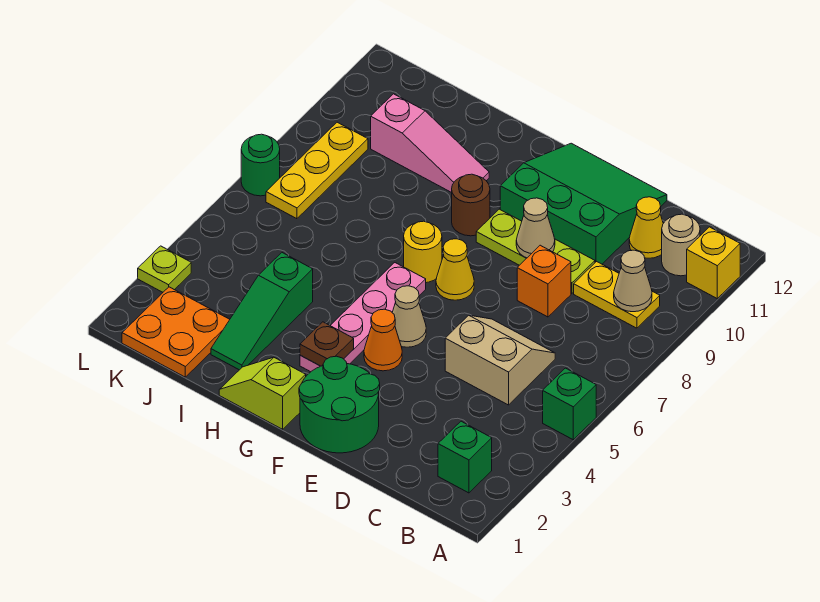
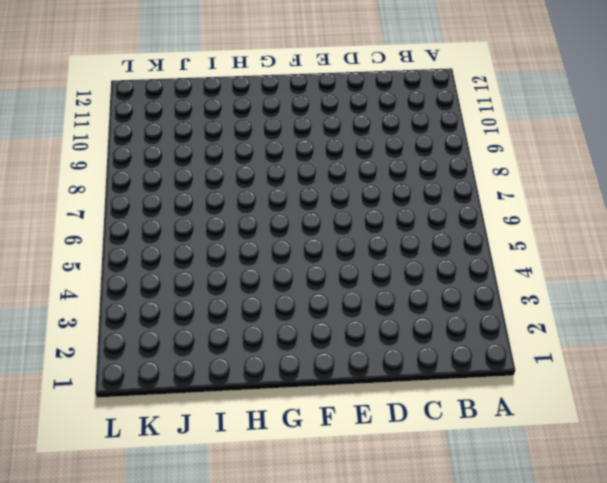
none -> green 1x1 brick [543,368,596,440]
none -> yellow 1x1 brick [687,227,740,298]
none -> green 1x1 brick [438,421,492,493]

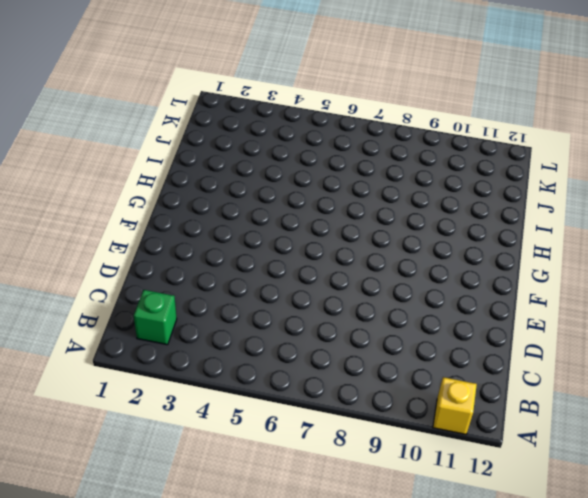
none -> green 1x1 brick [543,368,596,440]
none -> yellow 1x2 plate [574,262,660,328]
none -> tan 1x1 round brick [662,214,700,276]

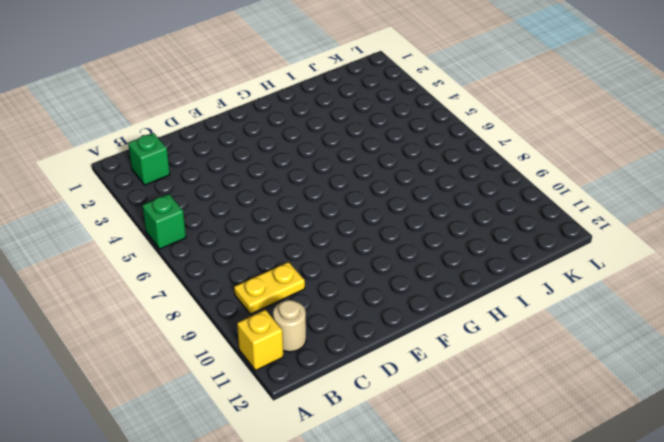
none -> tan 2x2 slope [445,315,555,405]
none -> yellow 1x1 cone [629,197,663,258]
none -> orange 1x1 brick [517,245,571,317]

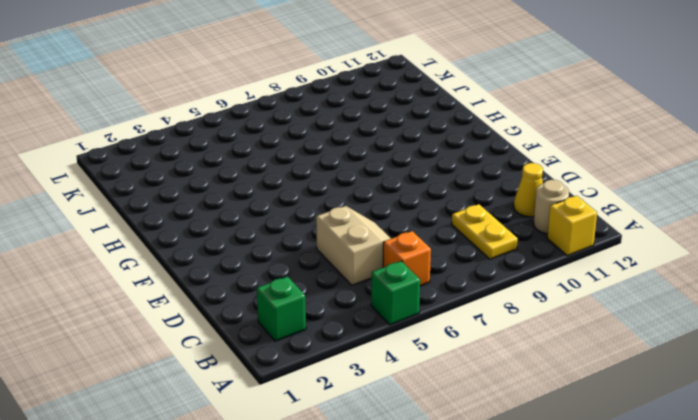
orange 1x1 brick [383,231,431,286] -> orange 1x1 brick moved to [517,245,571,317]
none -> lime 1x3 plate [476,209,595,293]
none -> green 3x3 slope [500,143,667,264]
none -> green 2x2 round brick [299,356,380,453]

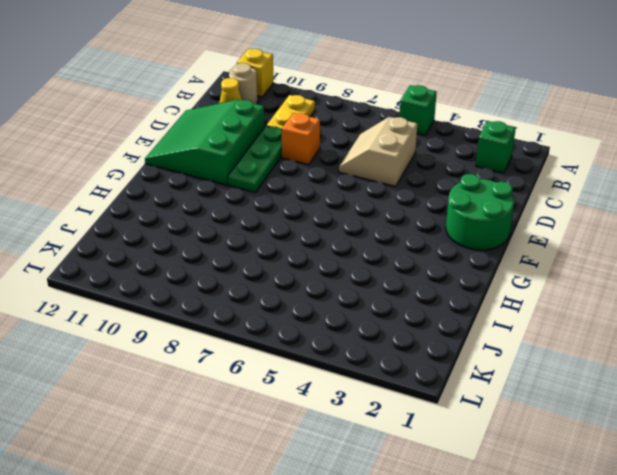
green 1x3 plate [228,126,282,193] -> lime 1x3 plate [476,209,595,293]
none -> orange 1x1 cone [364,309,402,371]
none -> tan 1x1 cone [392,286,426,347]
none -> yellow 1x1 cone [436,239,474,300]

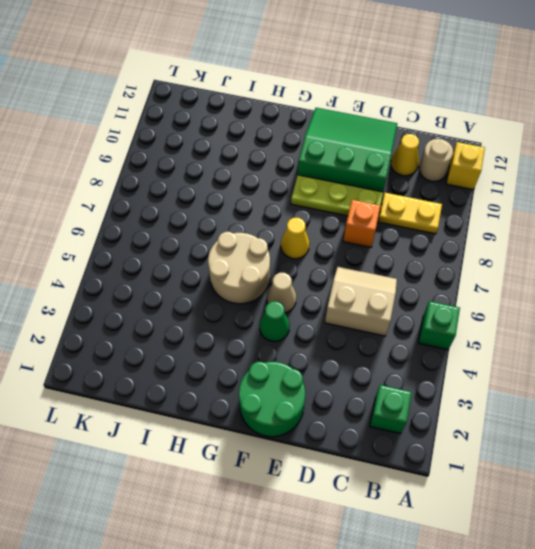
green 1x1 cone [260,301,290,342] -> orange 1x1 cone [364,309,402,371]
tan 2x2 round brick [208,232,270,304] -> pink 1x4 plate [300,263,426,372]
none -> lime 1x2 slope [219,357,306,429]
none -> yellow 1x1 round brick [404,221,442,283]
none -> brown 1x1 round brick [452,174,490,236]

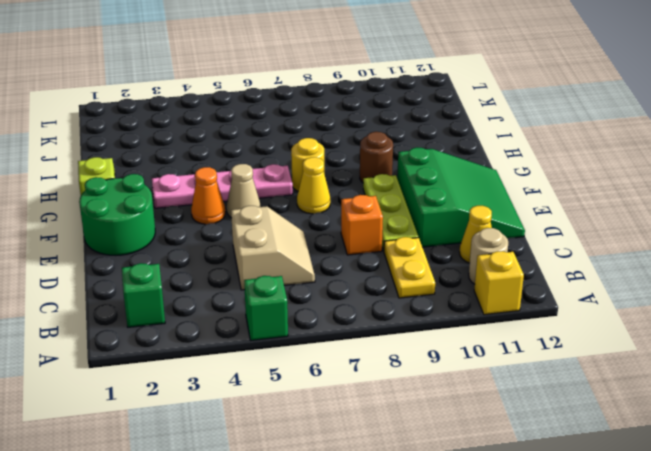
none -> pink 1x3 slope [371,94,489,193]
none -> green 1x3 slope [211,253,313,370]
none -> orange 2x2 plate [122,287,230,377]

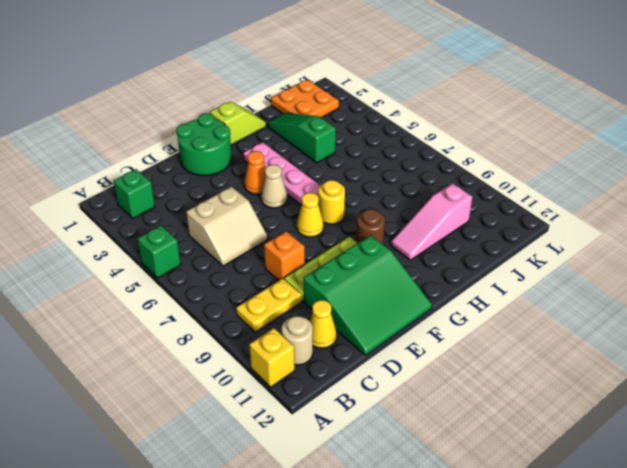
none -> yellow 1x3 plate [266,122,368,219]
none -> lime 1x1 plate [138,246,191,292]
none -> green 1x1 round brick [241,134,280,196]

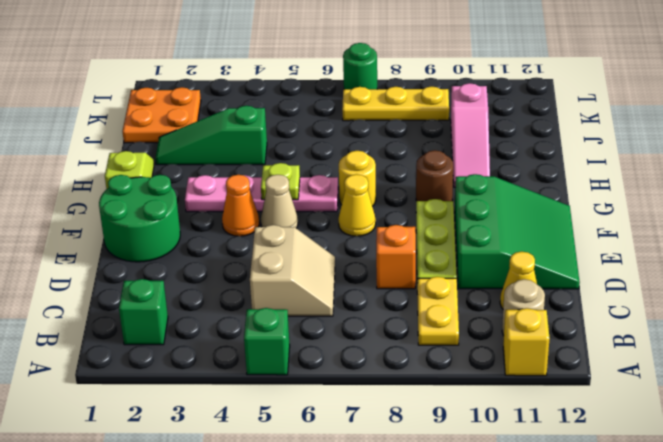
lime 1x1 plate [261,163,300,200] -> lime 1x1 plate moved to [138,246,191,292]
none -> tan 1x1 cone [614,250,652,312]
none -> tan 1x1 cone [516,198,555,258]
none -> brown 1x1 plate [300,322,354,366]

